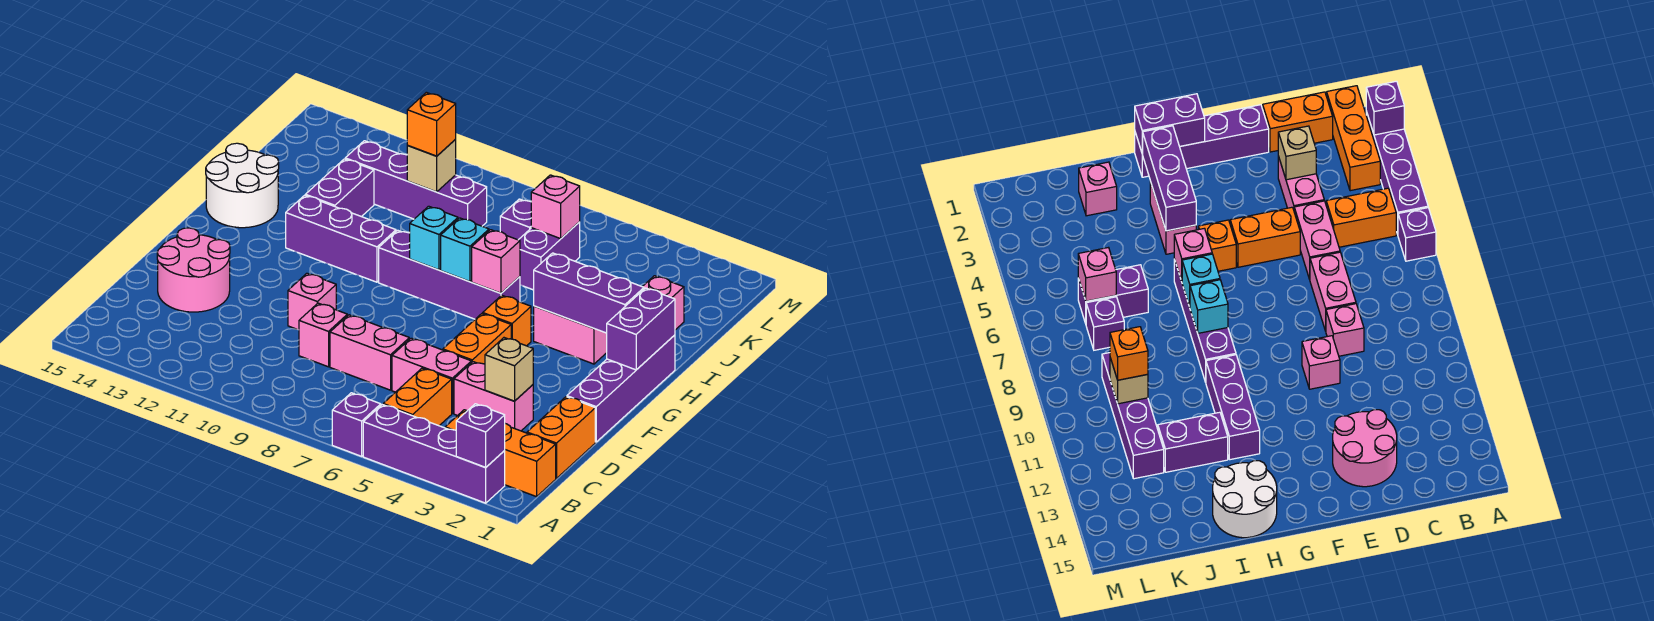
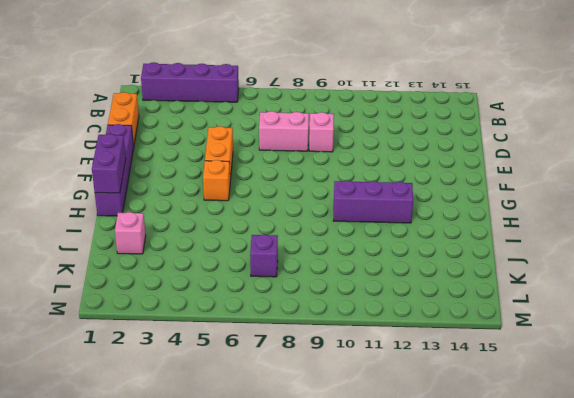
none -> purple 1x1 brick [332,393,381,456]
none -> orange 1x3 brick [445,410,556,497]
none -> orange 1x2 brick [383,368,452,426]
none -> pink 1x2 brick [454,362,533,431]

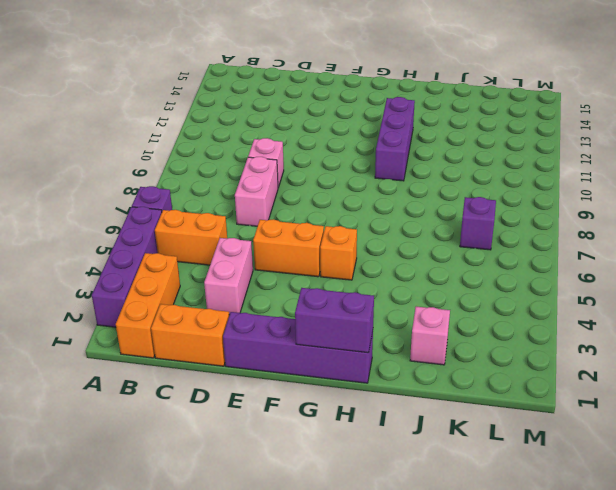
none -> pink 1x2 brick [392,338,471,414]
none -> pink 2x2 round brick [157,228,230,312]
none -> pink 1x1 brick [288,273,336,330]
none -> pink 1x2 brick [534,306,607,364]

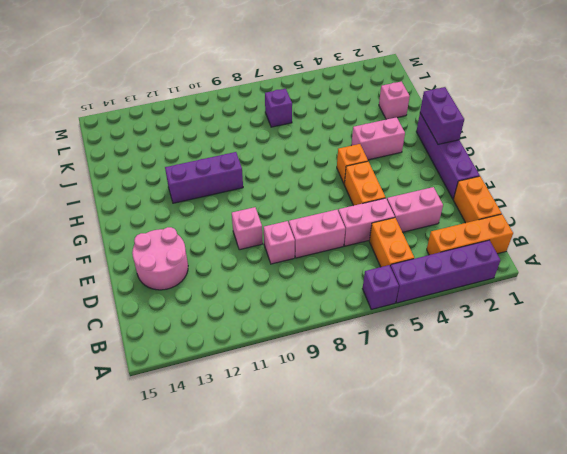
none -> purple 1x4 brick [379,230,520,319]
none -> white 2x2 round brick [206,143,279,228]
none -> purple 1x2 brick [305,159,374,217]
none -> purple 1x2 brick [519,222,580,290]

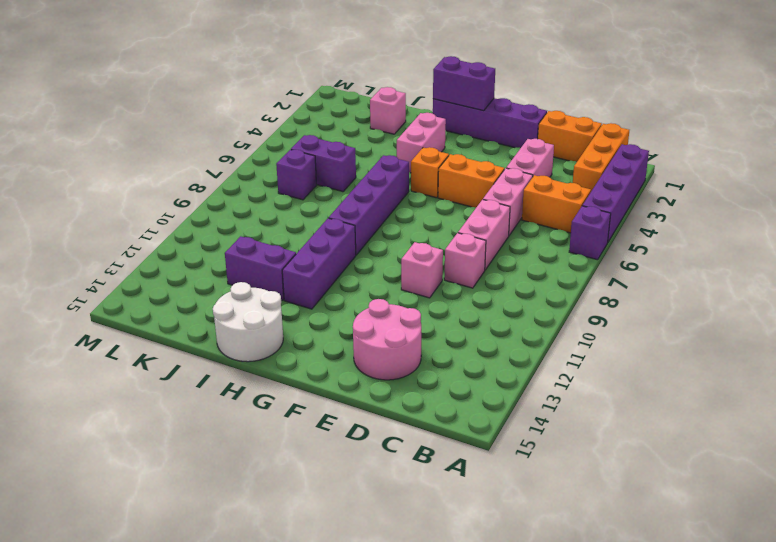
none -> purple 1x4 brick [345,141,487,226]
none -> purple 1x1 brick [456,404,505,467]
none -> tan 1x1 brick [485,338,533,401]
none -> purple 1x3 brick [534,253,644,333]

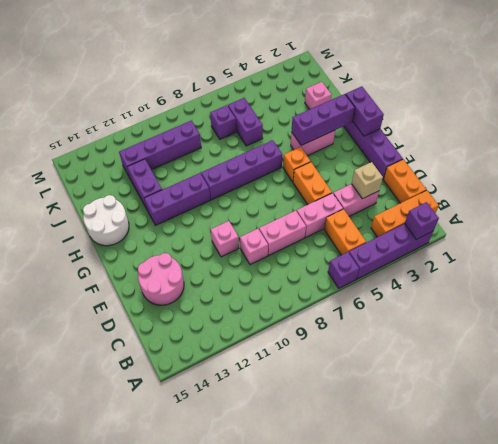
none -> pink 1x1 brick [472,230,520,293]
none -> cyan 1x1 brick [441,218,489,281]
none -> cyan 1x1 brick [410,206,458,270]
none -> pink 1x1 brick [531,175,580,239]

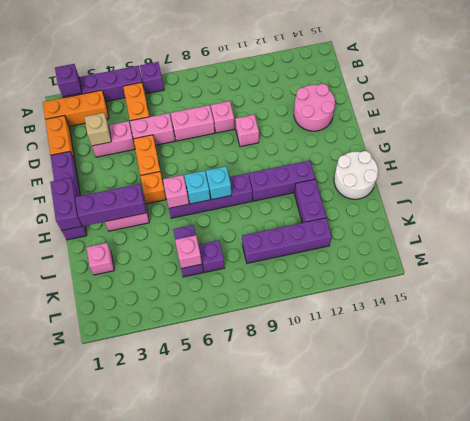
none -> tan 1x1 brick [407,140,456,192]
none -> orange 1x1 brick [407,92,456,156]

